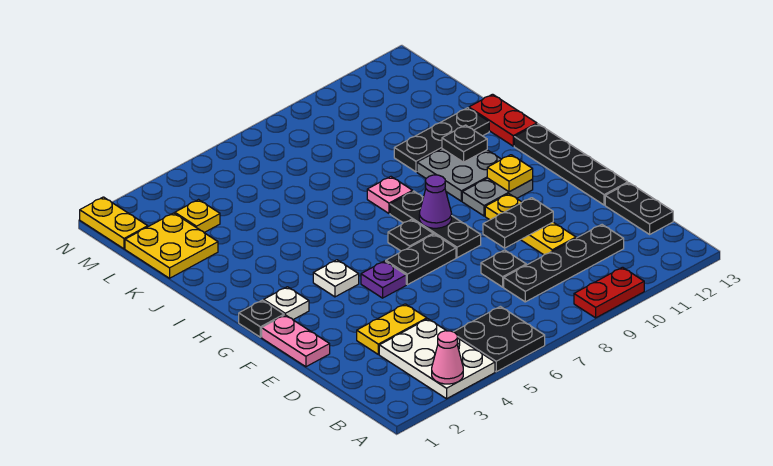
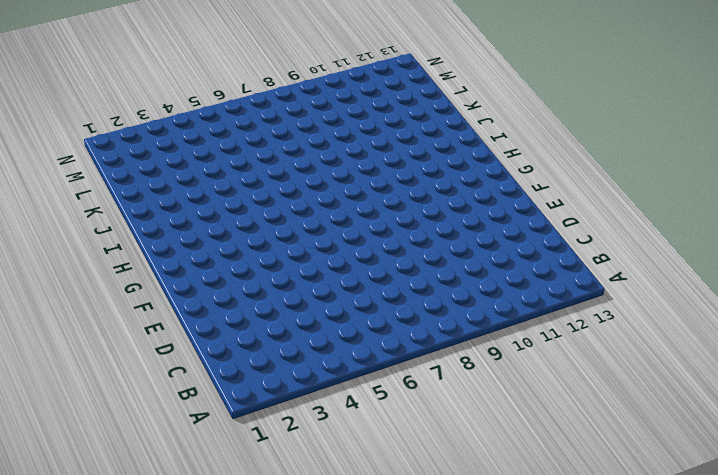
none -> white 2x3 plate [379,319,495,399]
none -> black 2x2 plate [454,306,545,372]
none -> red 1x2 plate [574,267,644,318]
none -> black 1x4 plate [504,225,624,302]

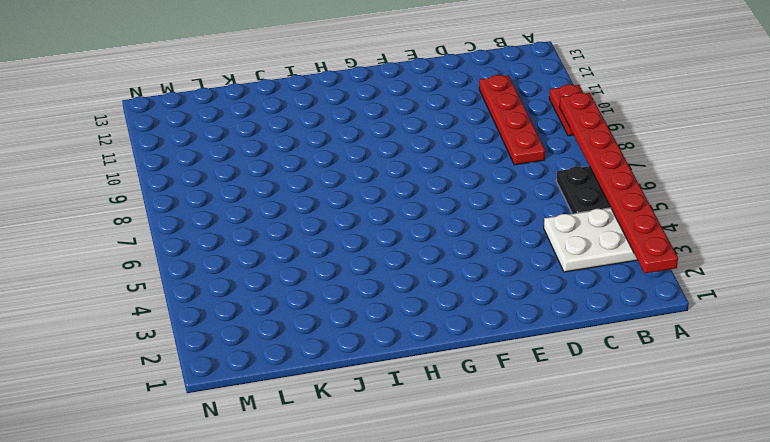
red 1x8 plate [559,93,678,273] -> pink 1x1 cone [432,331,463,384]
red 1x4 plate [479,75,545,165] -> black 1x4 plate [504,225,624,302]
none -> black 1x2 plate [605,183,673,234]
none -> yellow 1x2 plate [357,304,427,354]
none -> black 1x1 plate [481,250,526,287]
none -> yellow 1x3 plate [485,194,576,255]

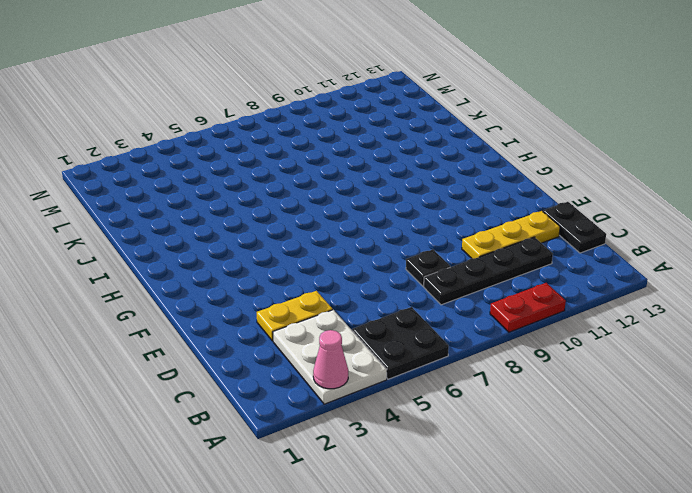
yellow 1x3 plate [462,211,560,259] -> yellow 1x3 plate turned to [485,194,576,255]
none -> pink 1x2 plate [262,315,330,367]
none -> black 1x4 plate [514,124,628,205]
none -> purple 1x1 plate [361,261,406,298]
none -> black 1x2 plate [386,234,456,285]

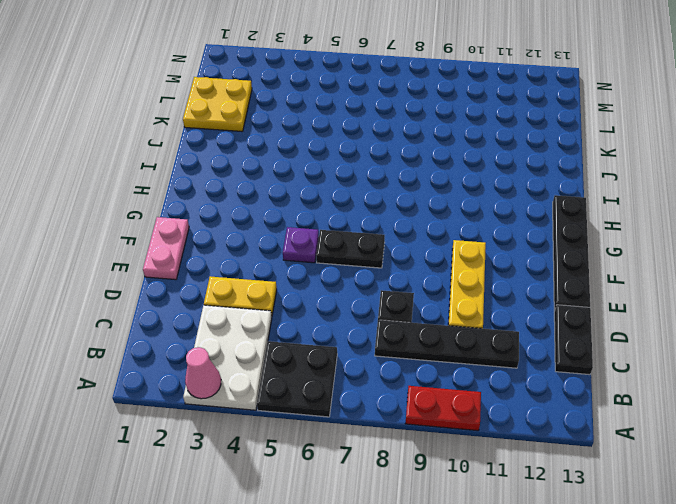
none -> black 1x3 plate [390,191,481,258]
none -> black 1x1 plate [239,300,284,337]
none -> white 1x1 plate [264,287,309,320]
none -> white 1x1 plate [313,260,359,297]

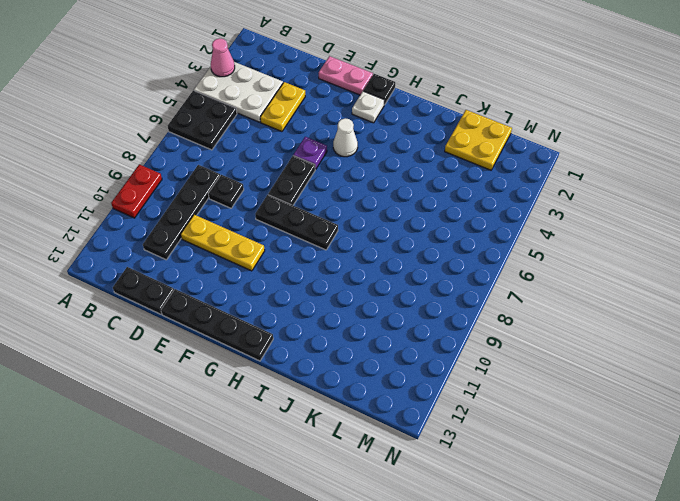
white 1x1 cone [333,118,358,157] -> white 1x1 plate [313,260,359,297]
none -> black 1x1 plate [388,219,433,251]
none -> grey 1x2 plate [462,178,533,216]
none -> grey 2x2 plate [417,149,501,201]
none -> pink 1x1 plate [367,177,413,213]

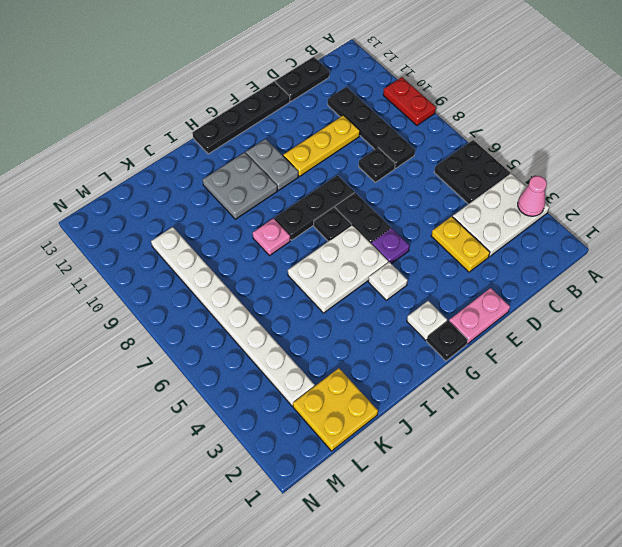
white 2x3 plate [288,225,388,313] -> none
white 1x8 plate [151,227,315,406] -> yellow 1x1 plate [175,200,220,233]
none -> red 1x2 plate [469,94,537,146]
none -> black 1x3 plate [394,108,489,172]
none -> yellow 1x2 plate [80,197,148,249]
none -> black 1x2 plate [483,198,553,248]

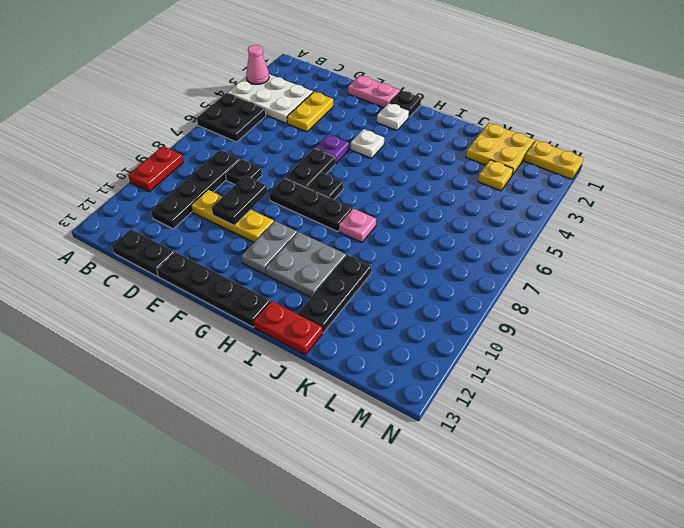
none -> purple 1x1 cone [419,175,451,228]
none -> yellow 1x1 plate [487,155,533,192]
none -> black 1x1 plate [442,125,487,162]

